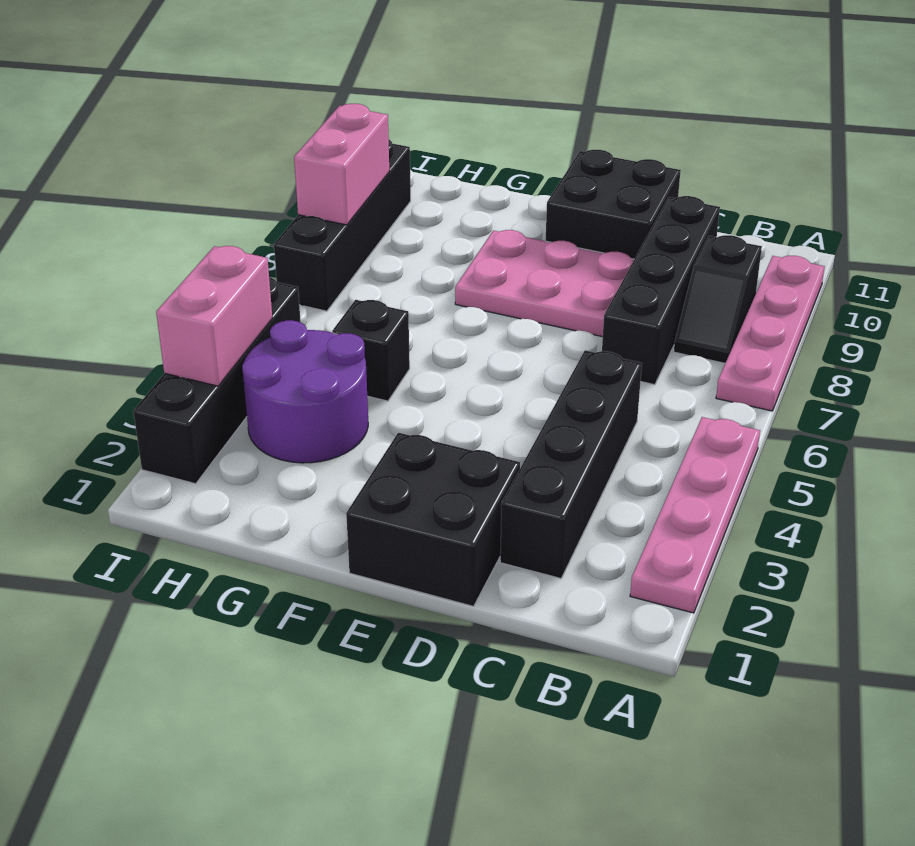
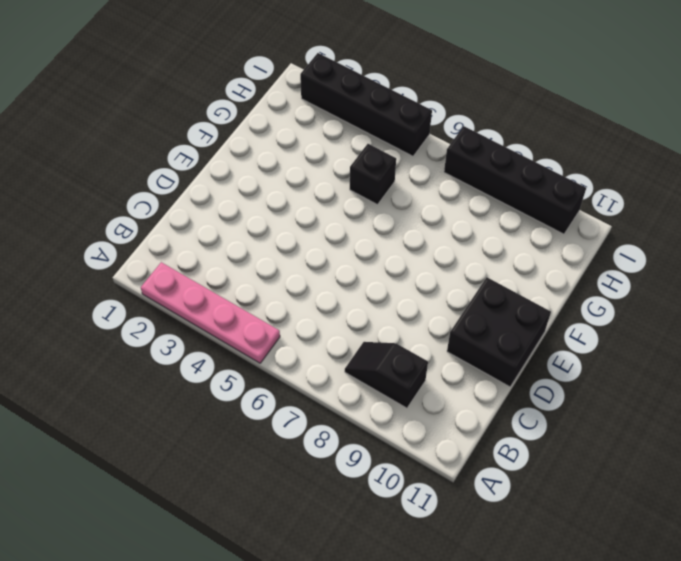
none -> pink 1x4 plate [716,256,825,411]
none -> black 1x4 brick [500,350,642,578]
none -> black 1x4 brick [602,196,720,385]

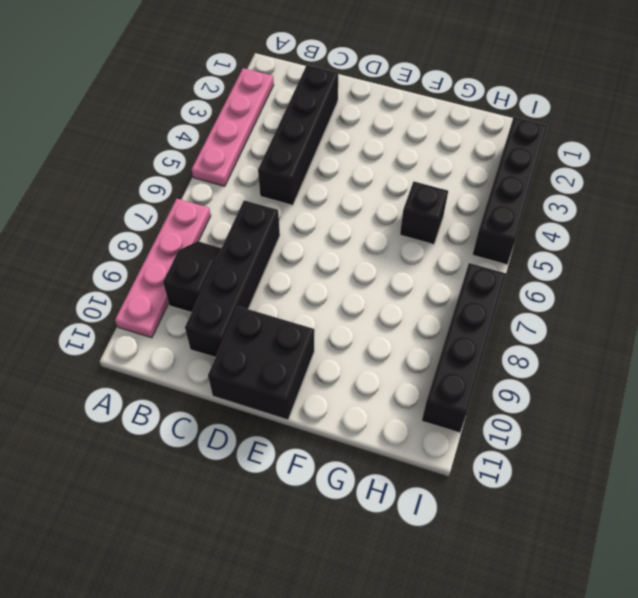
none -> black 2x2 brick [346,433,520,606]
none -> pink 2x3 plate [455,230,634,337]
none -> purple 2x2 round brick [242,320,368,463]

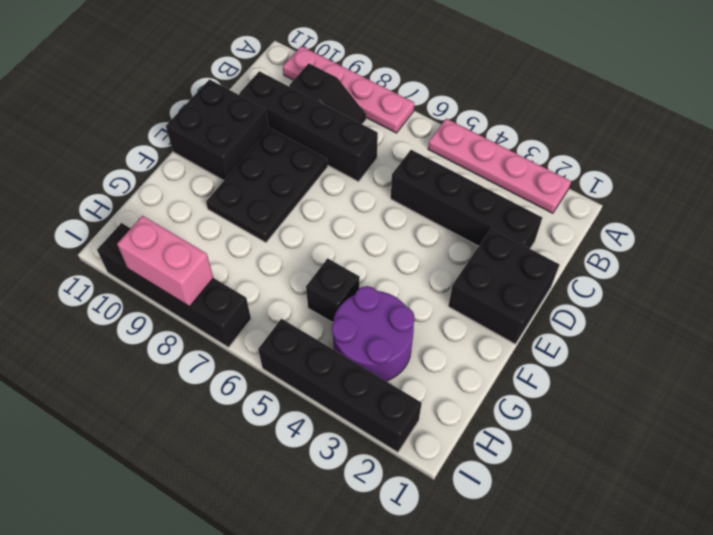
black 2x3 plate [206,128,328,243] -> pink 2x3 plate [455,230,634,337]
none -> pink 1x2 brick [156,246,272,386]

